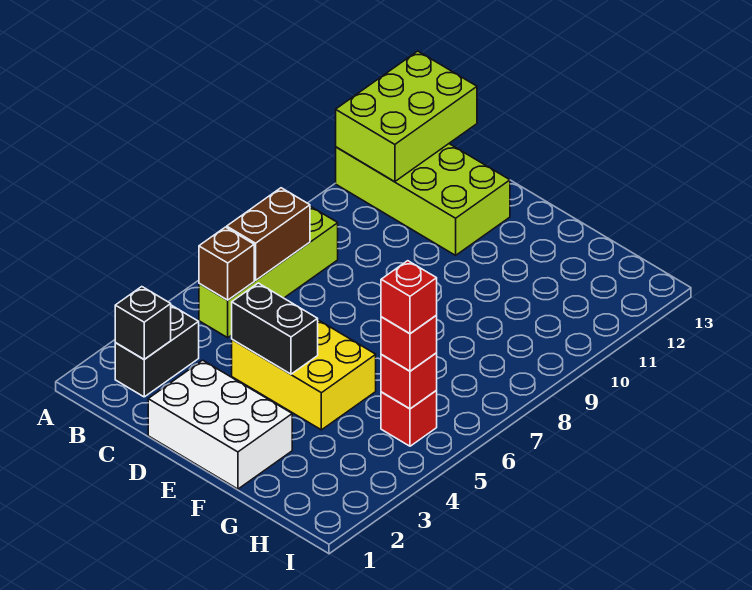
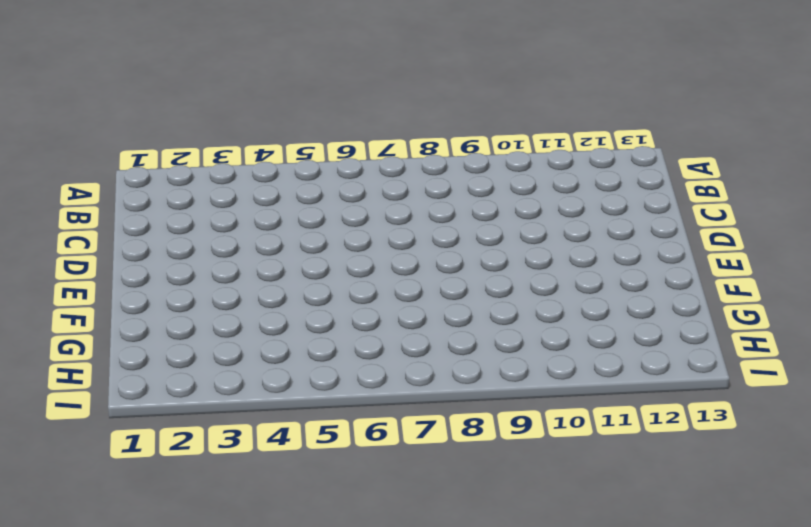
none -> lime 2x4 brick [336,144,510,255]
none -> black 1x2 brick [115,305,199,397]
none -> lime 1x4 brick [199,206,338,338]

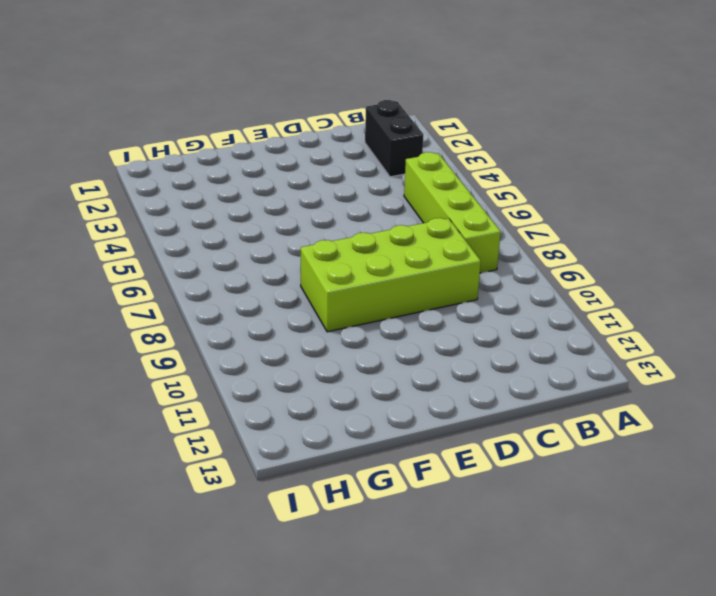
lime 2x4 brick [301,218,481,332] -> lime 2x4 brick moved to [336,144,510,255]
none -> white 2x3 brick [148,360,292,489]
none -> yellow 2x3 brick [232,320,376,430]
none -> red 1x1 brick [381,391,437,446]

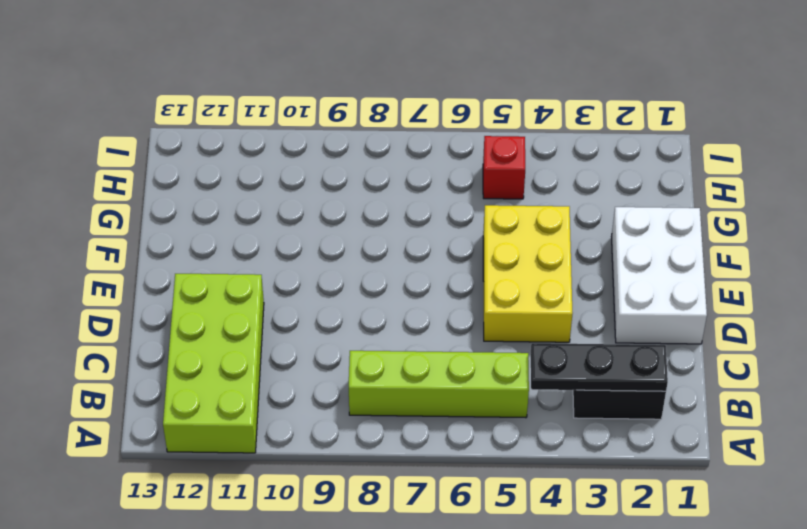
black 1x3 plate [531,343,668,391] -> black 1x1 brick [115,287,171,359]
none -> lime 2x3 brick [336,51,477,182]
none -> brown 1x1 brick [199,227,254,300]
none -> brown 1x2 brick [227,188,310,280]

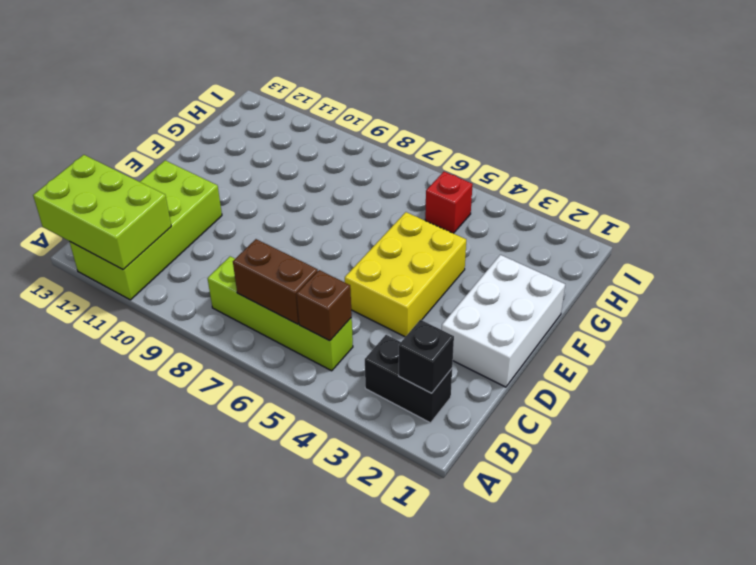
none -> black 1x2 brick [232,283,318,374]
none -> red 1x1 brick [381,353,437,409]
none -> red 1x1 brick [381,316,437,371]

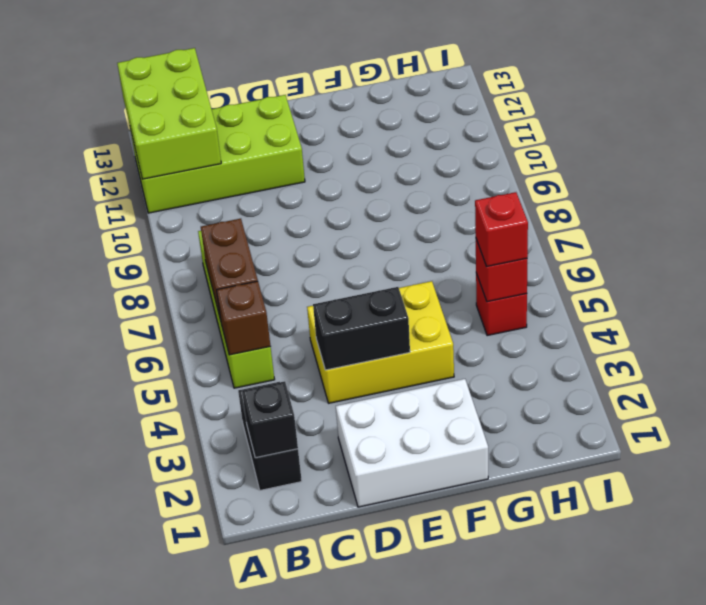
none -> red 1x1 brick [381,261,437,334]

